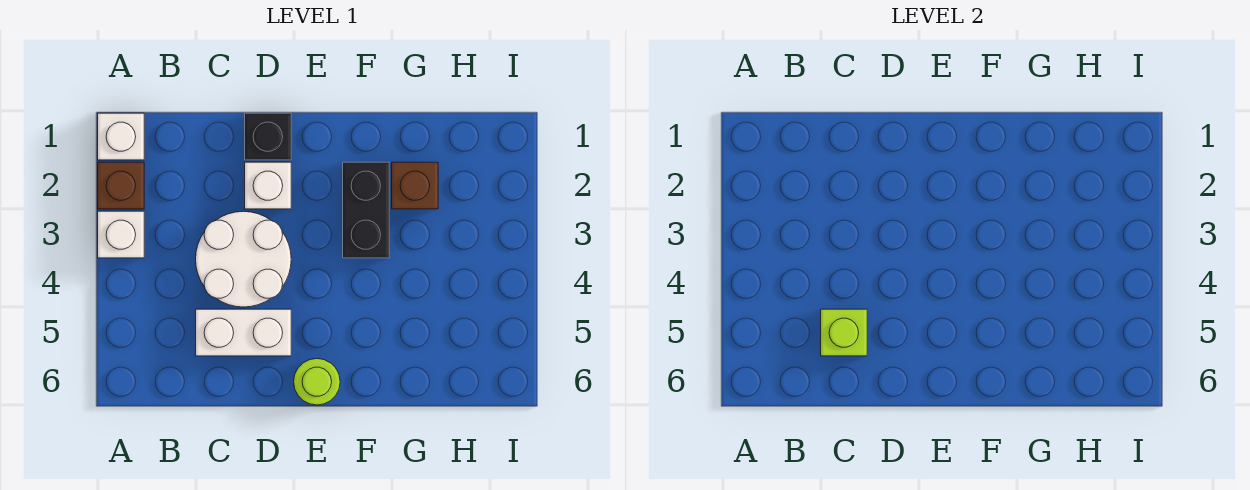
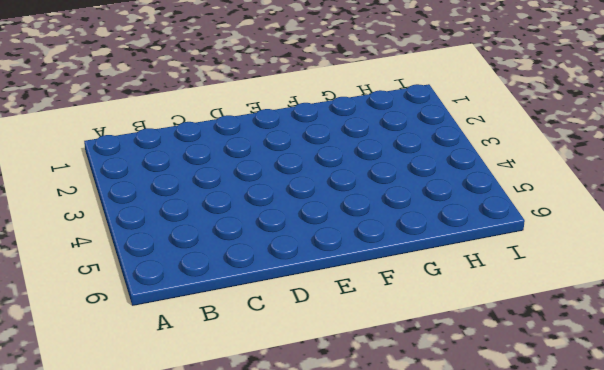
none -> white 1x1 brick [98,113,144,160]
none -> brown 1x1 brick [98,162,144,209]

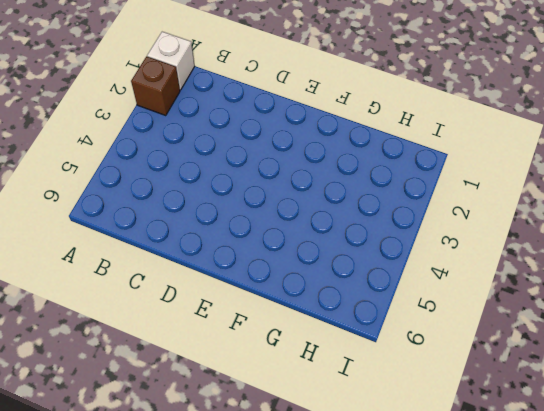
none -> white 1x1 brick [98,211,144,258]
none -> white 2x2 round brick [196,211,291,307]

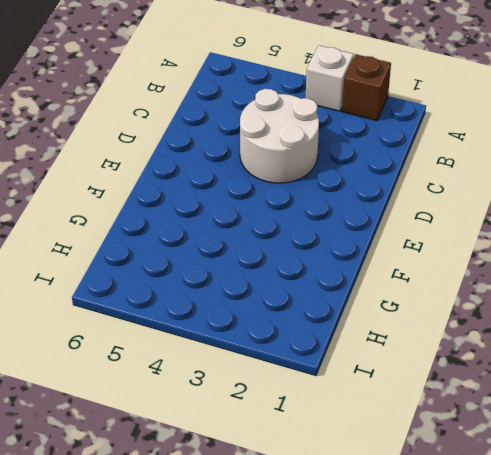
none -> white 1x1 brick [98,113,144,160]
none -> white 1x2 brick [196,309,291,356]

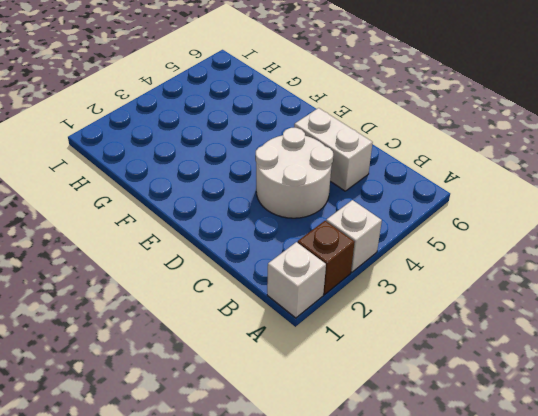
none -> black 1x1 brick [245,113,291,160]
none -> white 1x1 brick [245,162,291,209]

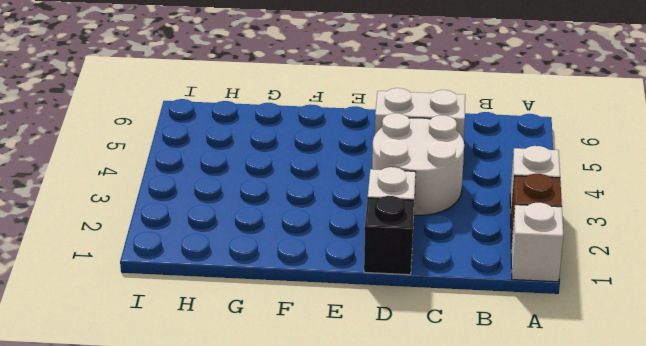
none -> lime 1x1 round brick [294,359,340,405]
none -> black 1x2 brick [343,162,389,258]

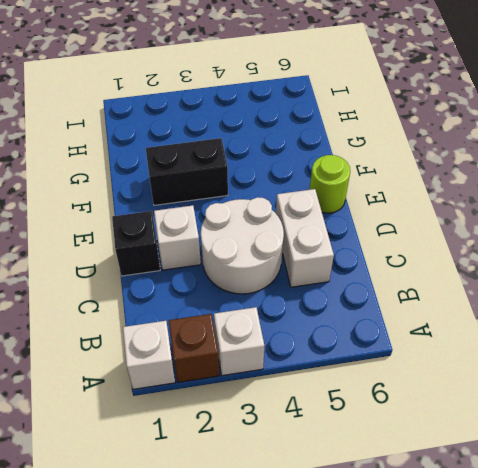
none -> brown 1x1 brick [392,162,438,209]
none -> lime 1x1 brick [821,309,867,356]

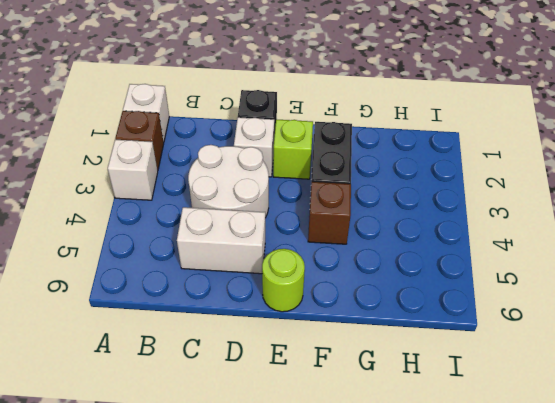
lime 1x1 brick [273,119,313,179] -> lime 1x1 brick moved to [821,309,867,356]
brown 1x1 brick [308,182,351,244] -> brown 1x1 brick moved to [392,162,438,209]

